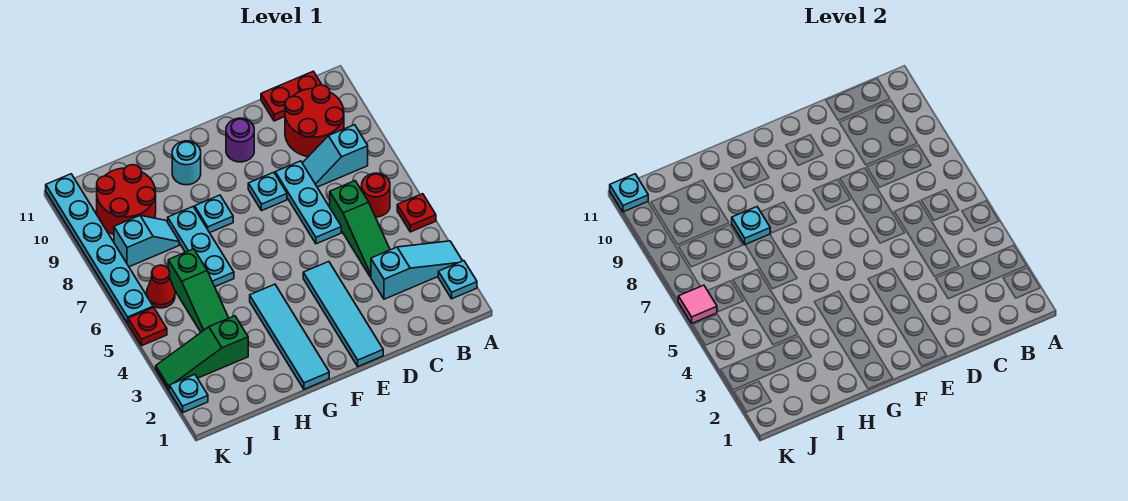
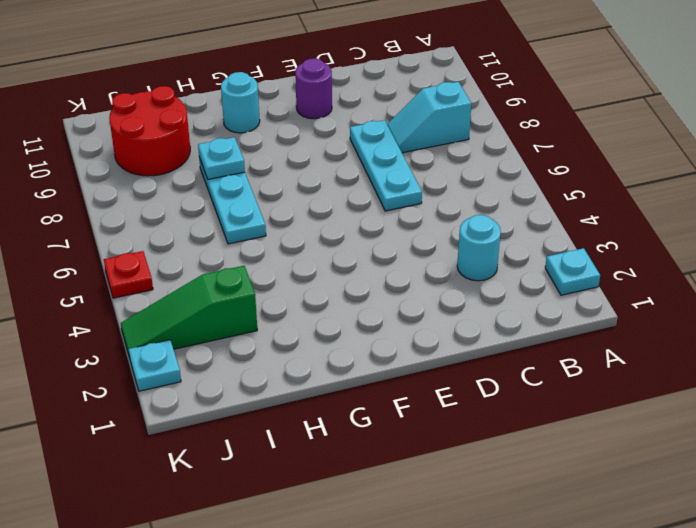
cyan 1x1 round brick [457,215,501,281] -> cyan 1x3 slope [371,241,462,299]
none -> red 1x1 plate [397,194,436,232]
none -> red 1x1 round brick [362,173,390,217]
none -> red 2x2 round brick [285,85,344,157]

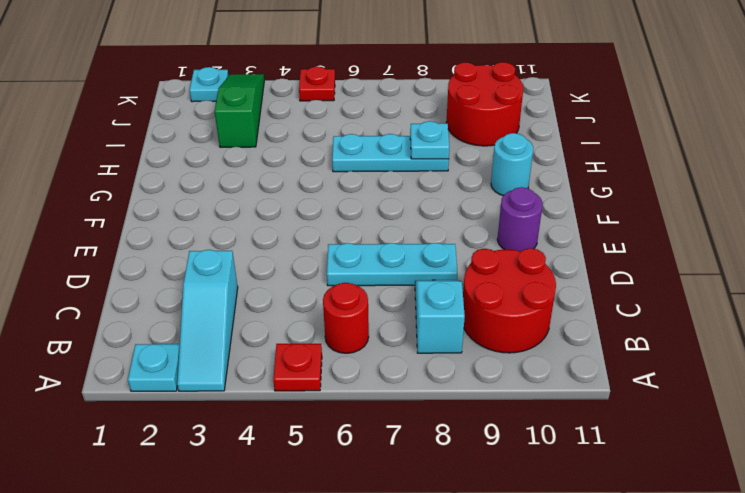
none -> red 1x2 plate [261,71,322,121]
none -> green 1x3 slope [330,181,390,277]
none -> cyan 1x4 tile [303,262,383,366]

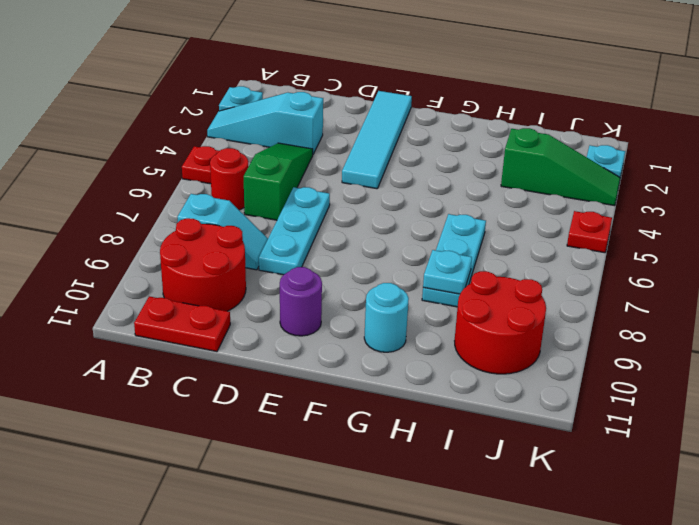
none -> cyan 1x1 plate [248,172,287,211]
none -> cyan 1x4 tile [250,284,329,389]
none -> cyan 1x1 plate [195,195,233,233]

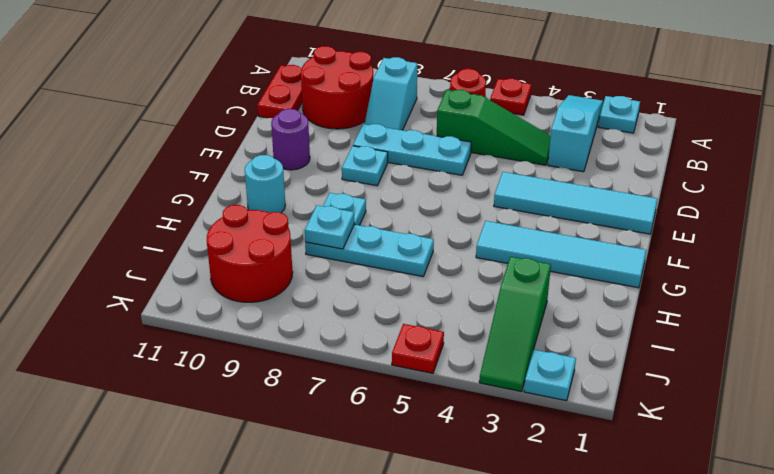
none -> green 1x3 slope [168,249,228,332]
none -> cyan 1x2 slope [114,215,179,267]
none -> red 1x1 cone [147,265,175,308]

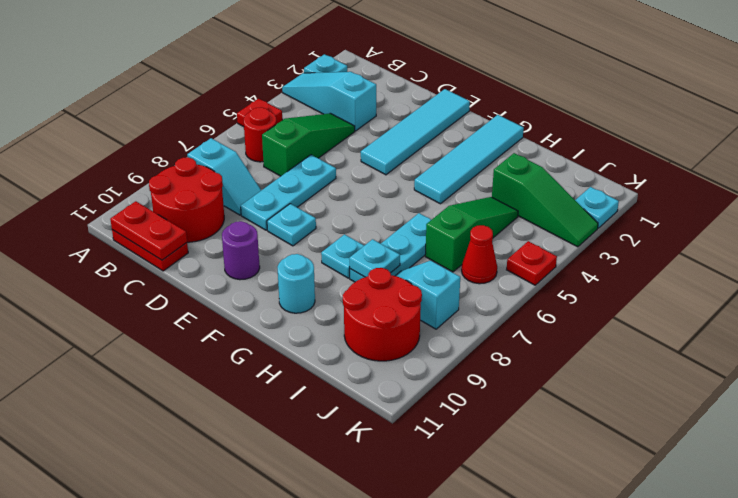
red 1x2 plate [110,201,187,260] -> none
none -> cyan 1x6 plate [46,174,153,323]
none -> pink 1x1 tile [678,285,717,323]
none -> cyan 1x1 plate [610,174,648,212]

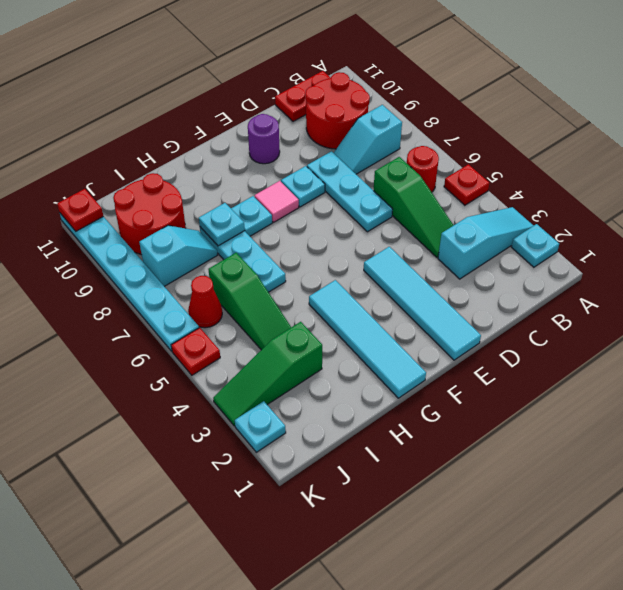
pink 1x1 tile [254,181,299,222] -> pink 1x1 tile moved to [678,285,717,323]
red 1x1 plate [57,189,103,231] -> cyan 1x1 plate [610,174,648,212]
none -> cyan 1x1 round brick [172,141,201,185]

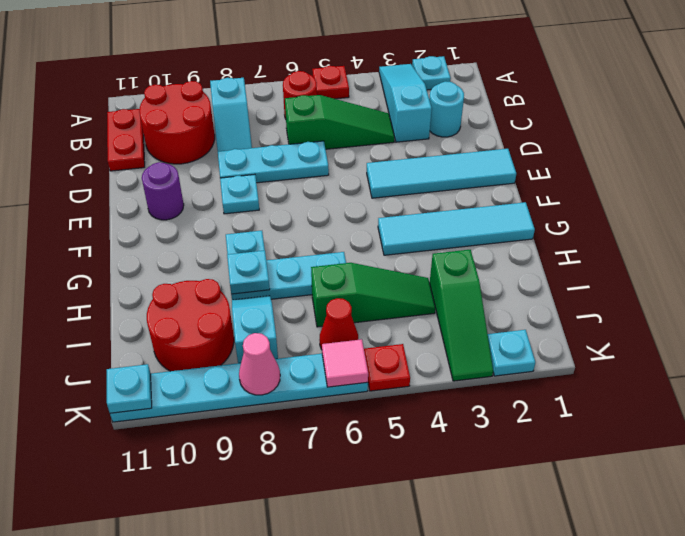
cyan 1x1 round brick [429,81,464,137] -> cyan 1x1 round brick moved to [172,141,201,185]
pink 1x1 cone [239,333,280,395] -> none

